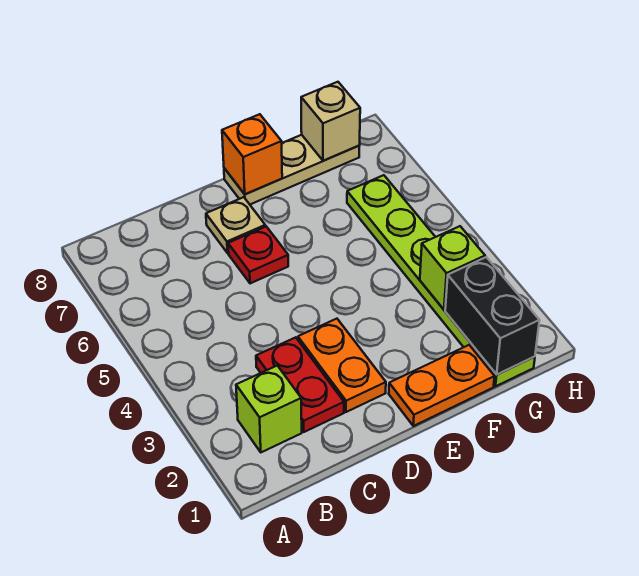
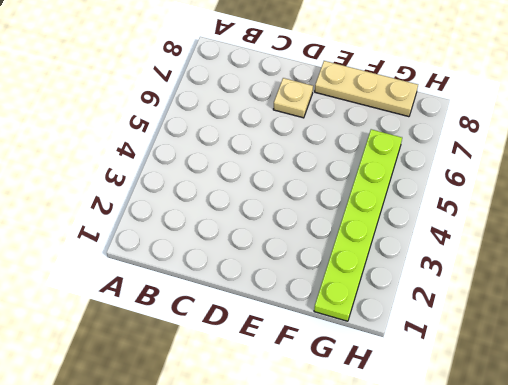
none -> lime 1x1 brick [236,366,302,452]
none -> red 1x2 plate [256,337,344,432]
none -> orange 1x2 plate [298,319,386,412]

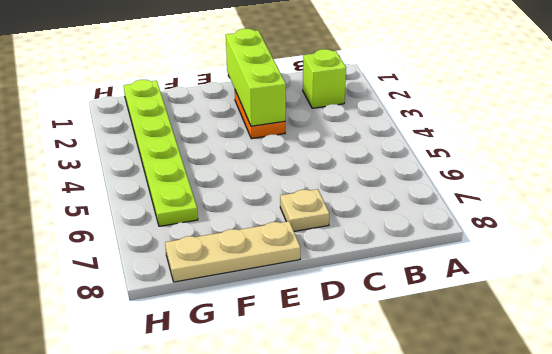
lime 1x3 brick [226,29,286,126] -> none
none -> red 1x2 plate [256,337,344,432]
none -> red 1x1 plate [228,227,288,283]
none -> orange 1x2 plate [389,345,495,426]

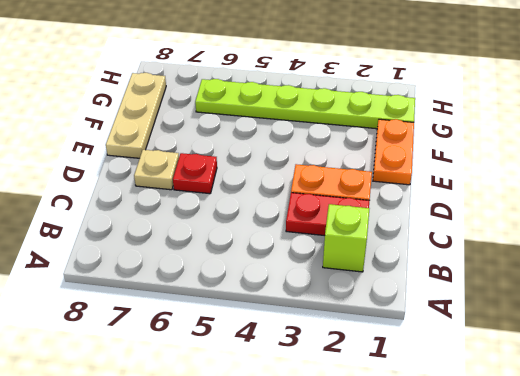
none -> orange 1x1 brick [222,114,282,194]
none -> black 1x2 brick [445,257,540,374]
none -> lime 1x1 brick [420,226,485,310]

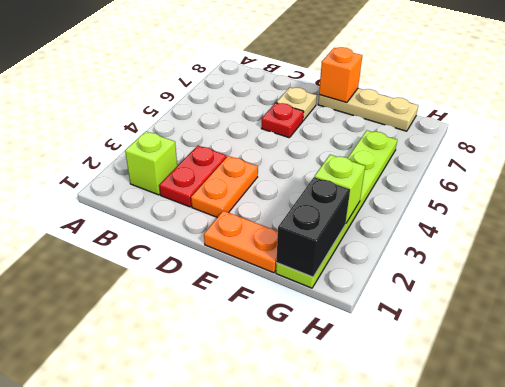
none -> tan 1x1 brick [301,82,360,161]

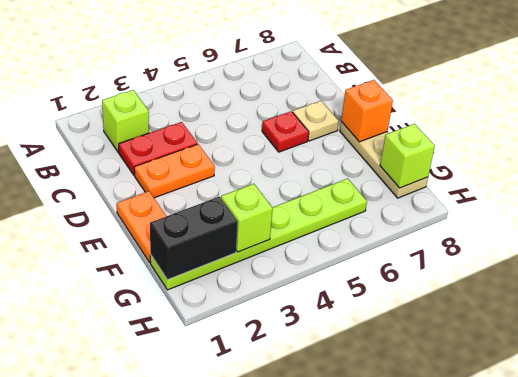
lime 1x1 brick [380,124,435,188] -> tan 1x1 brick [301,82,360,161]

